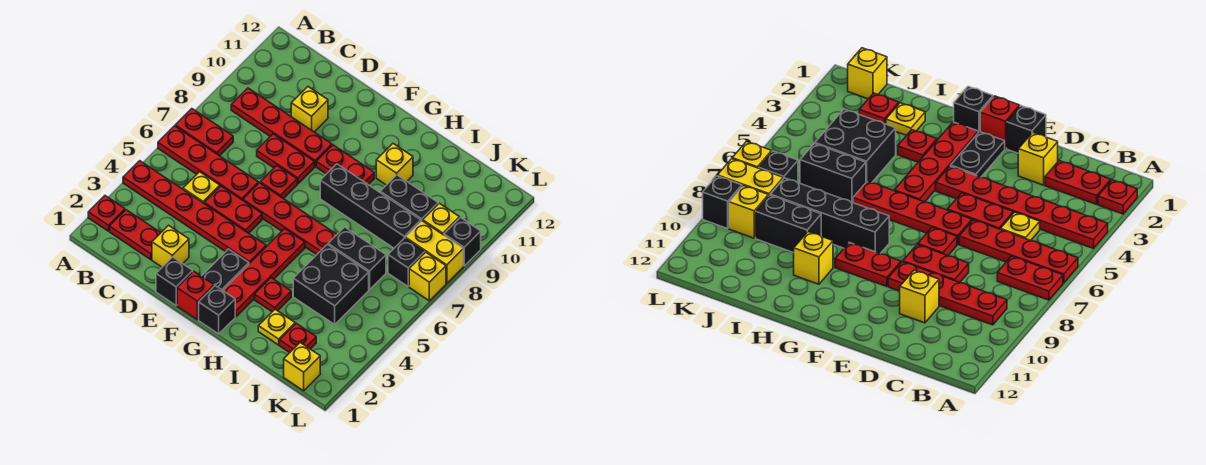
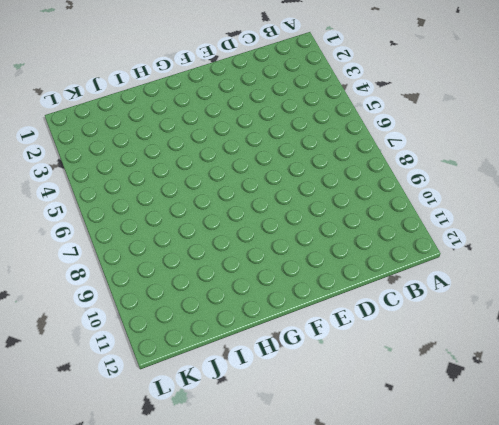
none -> red 1x1 plate [88,196,125,231]
none -> red 1x6 plate [123,161,266,264]
none -> red 1x4 plate [158,126,259,200]
none -> red 1x2 plate [175,109,233,156]

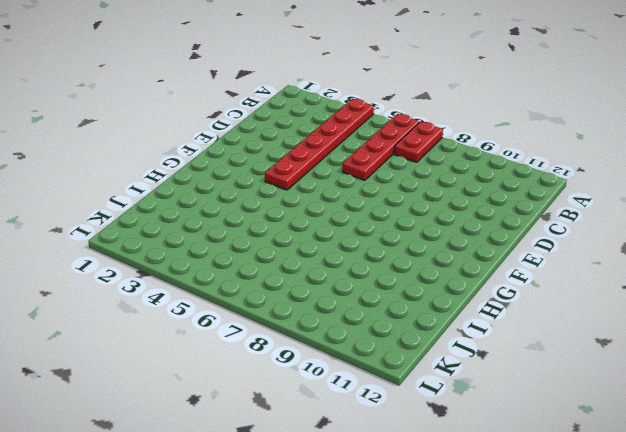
none -> red 1x1 plate [88,196,125,231]
none -> red 1x2 plate [110,210,161,260]
none -> red 1x4 plate [231,88,332,166]
none -> yellow 1x1 plate [183,172,220,203]

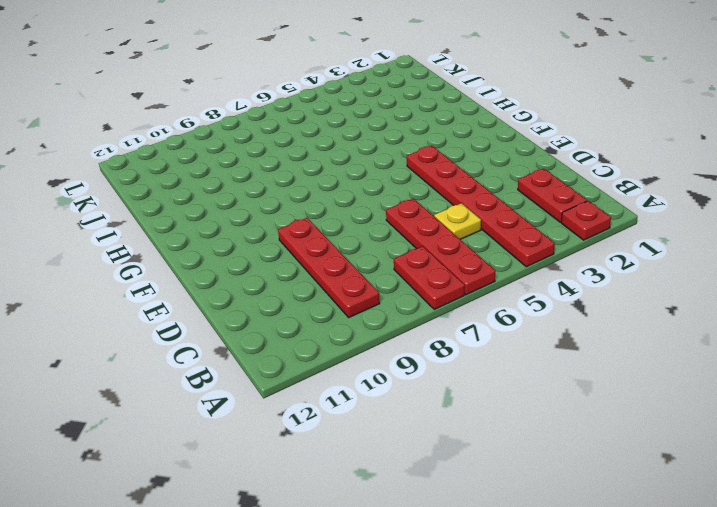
none -> yellow 1x1 brick [152,225,189,267]
none -> red 1x2 plate [204,186,262,233]
none -> red 1x2 plate [257,134,315,184]
none -> yellow 1x1 brick [291,87,328,132]

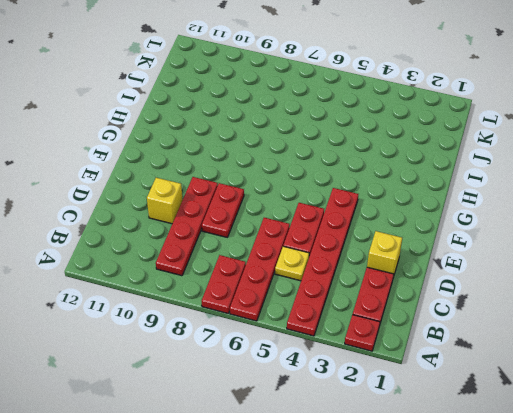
none -> black 1x1 brick [156,257,193,305]
none -> red 1x4 plate [243,183,337,255]
none -> red 1x1 plate [260,166,297,199]
none -> red 1x1 brick [177,271,214,320]

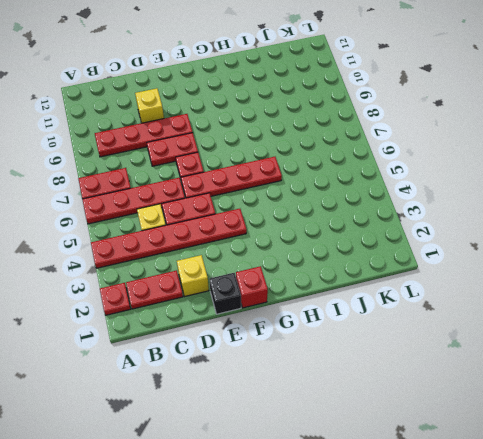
none -> black 1x2 plate [202,249,249,290]
none -> red 1x2 plate [316,145,374,185]
none -> black 1x1 brick [199,286,235,334]
none -> red 1x4 plate [223,229,305,317]

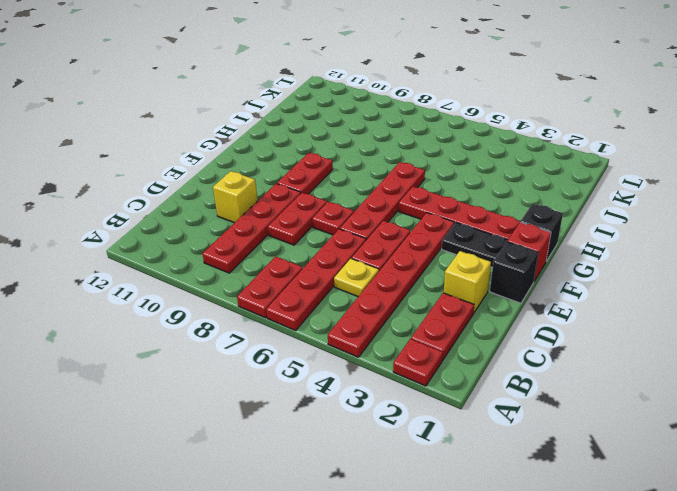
none -> black 1x4 brick [320,164,421,248]
none -> red 1x1 plate [255,278,291,312]
none -> yellow 1x1 brick [376,144,413,185]
none -> yellow 1x1 plate [258,309,295,345]

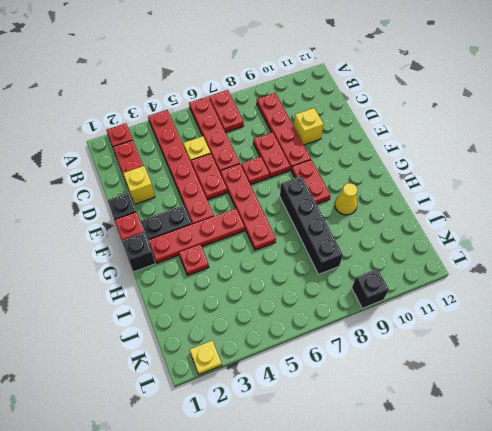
yellow 1x1 cone [335,183,357,215] -> yellow 1x1 brick [376,144,413,185]
yellow 1x1 plate [190,341,222,375] -> yellow 1x1 plate moved to [258,309,295,345]
none -> black 2x2 brick [293,244,369,324]
none -> black 1x2 brick [328,227,386,290]
none -> black 1x2 brick [380,175,438,221]
none -> red 1x1 plate [280,323,316,353]

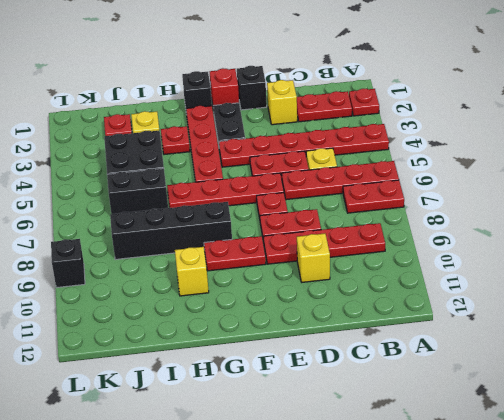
none -> black 1x2 brick [380,175,438,221]
none -> yellow 1x1 brick [284,343,320,391]
none -> black 1x1 brick [388,238,425,286]
none -> yellow 1x2 brick [405,221,463,283]

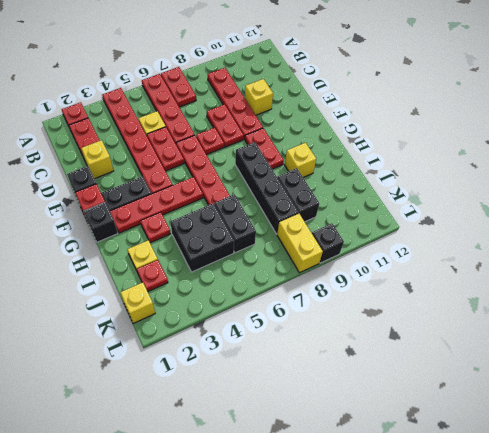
none -> black 1x1 brick [388,238,425,286]
none -> yellow 1x1 brick [423,203,460,235]
none -> yellow 1x1 brick [409,252,446,301]

